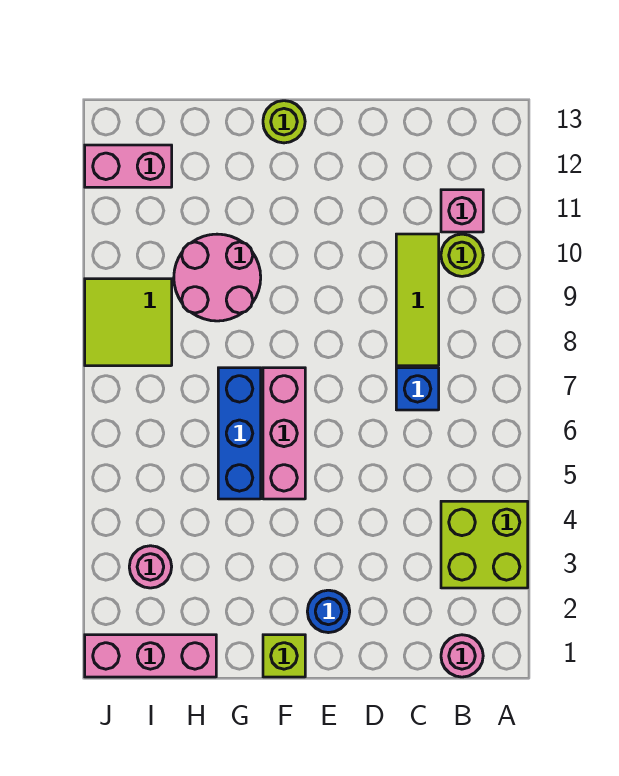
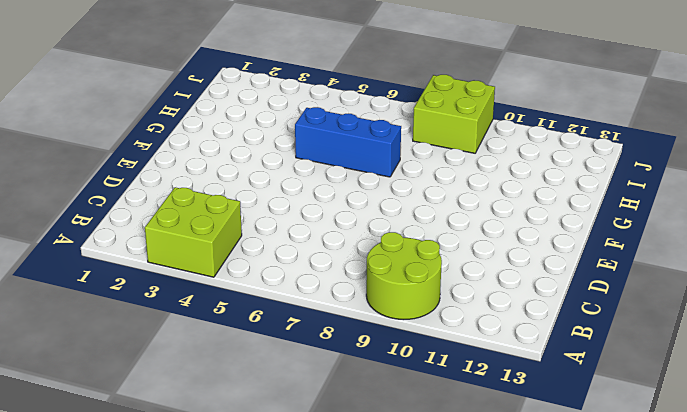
lime 2x2 round brick [366,232,442,320] -> lime 1x1 round brick [441,234,483,276]
lime 2x2 brick [413,75,495,153] -> lime 2x2 tile [85,279,172,366]
none -> pink 1x1 round brick [441,635,483,677]
none -> pink 1x1 brick [441,190,483,232]
none -> blue 1x1 brick [396,368,439,410]

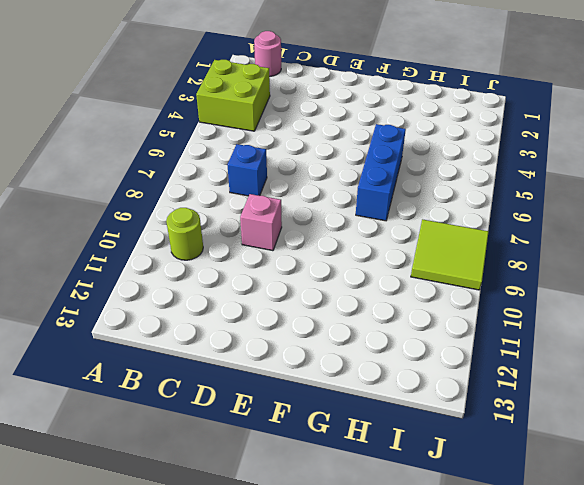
pink 1x1 brick [240,194,282,251] -> pink 1x1 brick moved to [441,190,483,232]
none -> lime 1x3 tile [396,234,439,366]
none -> blue 1x1 round brick [307,590,350,633]
none -> lime 1x1 brick [263,635,305,677]

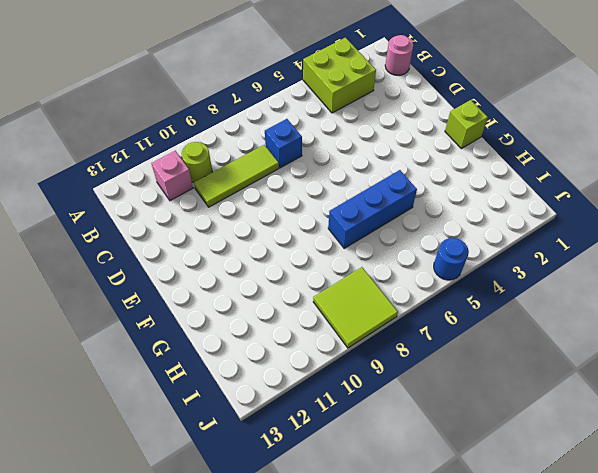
blue 1x1 round brick [434,238,469,280] -> blue 1x1 round brick moved to [307,590,350,633]
none -> pink 1x3 brick [263,368,305,499]
none -> lime 1x1 round brick [263,101,305,143]
none -> pink 2x2 round brick [174,234,261,321]

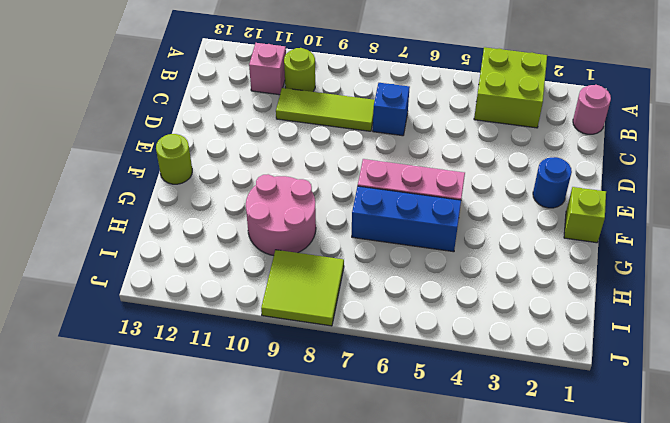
none -> pink 1x3 brick [85,635,216,677]
none -> pink 1x1 round brick [129,546,172,588]
none -> pink 1x2 brick [85,145,172,187]

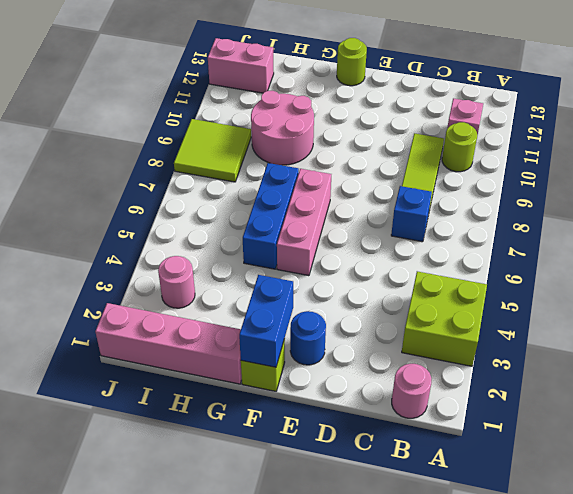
blue 1x2 brick [239,275,293,367] -> none
pink 1x4 brick [95,303,242,384] -> pink 1x3 brick [85,635,216,677]

